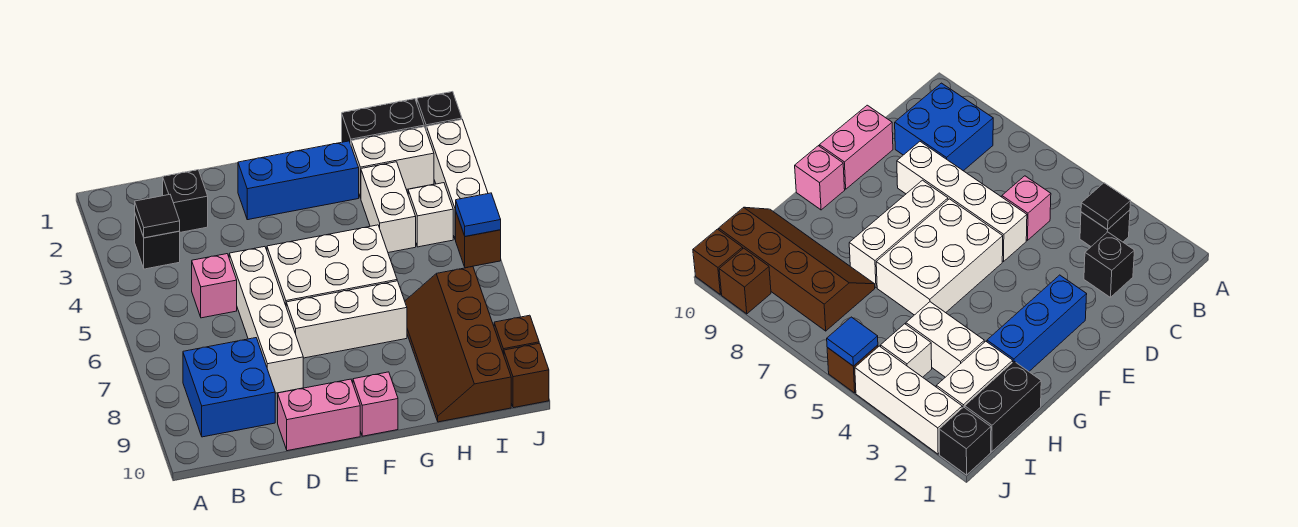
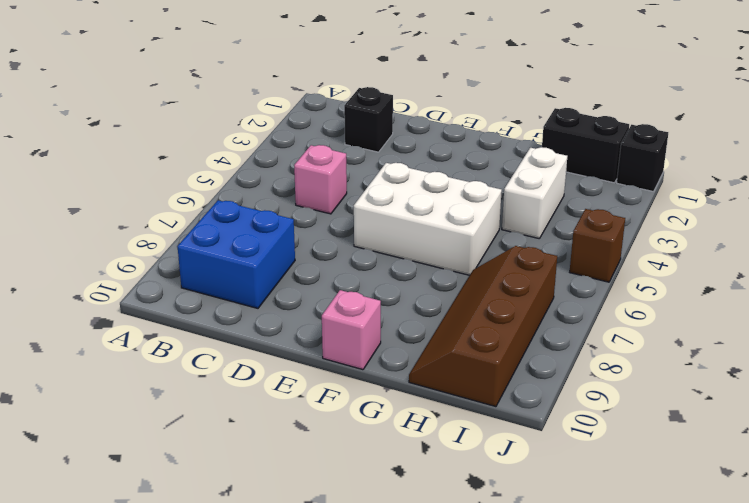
none -> black 1x1 brick [135,214,180,269]
none -> white 1x4 brick [229,247,303,393]
none -> pink 1x2 brick [278,379,360,451]

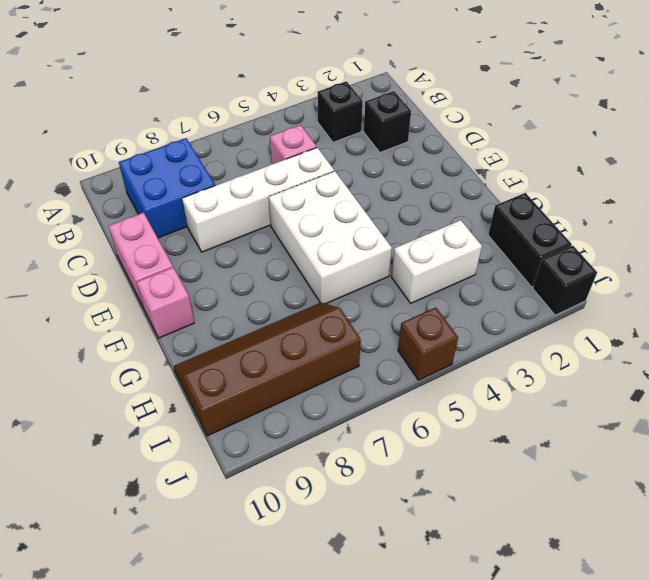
none -> blue 1x3 brick [238,141,359,220]
none -> white 1x3 brick [286,281,407,358]
none -> white 1x2 brick [351,127,434,198]

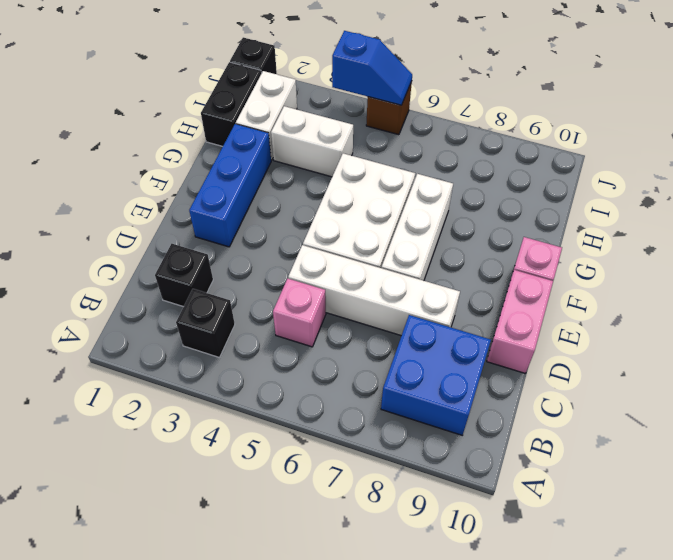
blue 1x2 slope [332,31,412,105] -> blue 1x1 tile [456,193,501,236]
none -> brown 2x4 slope [405,267,511,422]
none -> white 1x1 brick [408,183,453,247]
none -> white 1x3 brick [427,120,488,240]

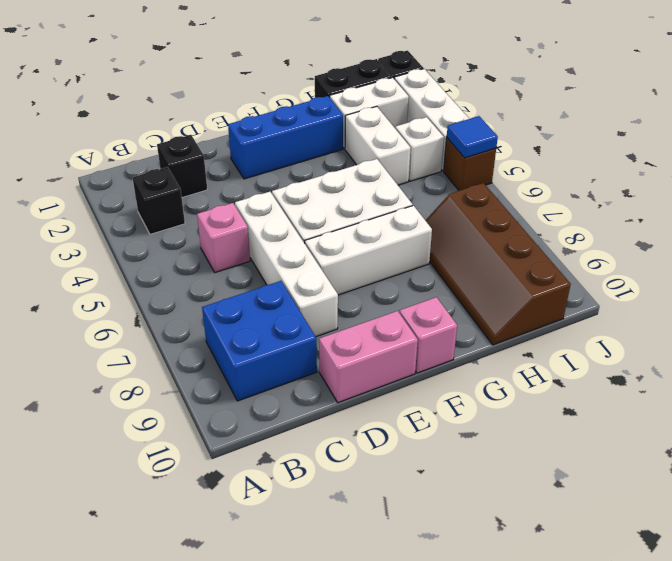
none -> brown 1x1 brick [494,315,539,355]
none -> brown 1x1 brick [504,343,549,408]
none -> black 1x1 tile [135,195,180,238]

